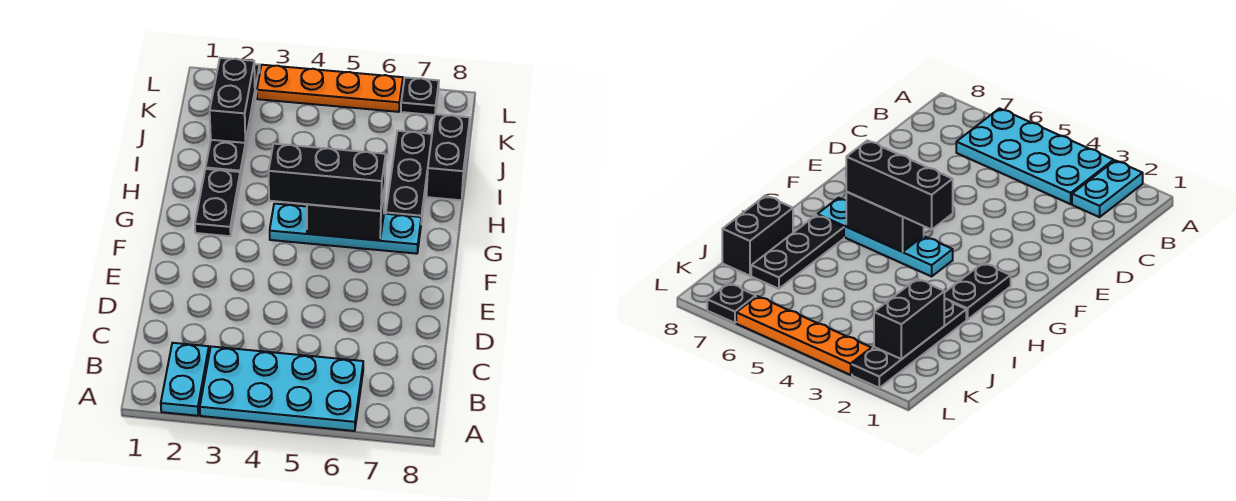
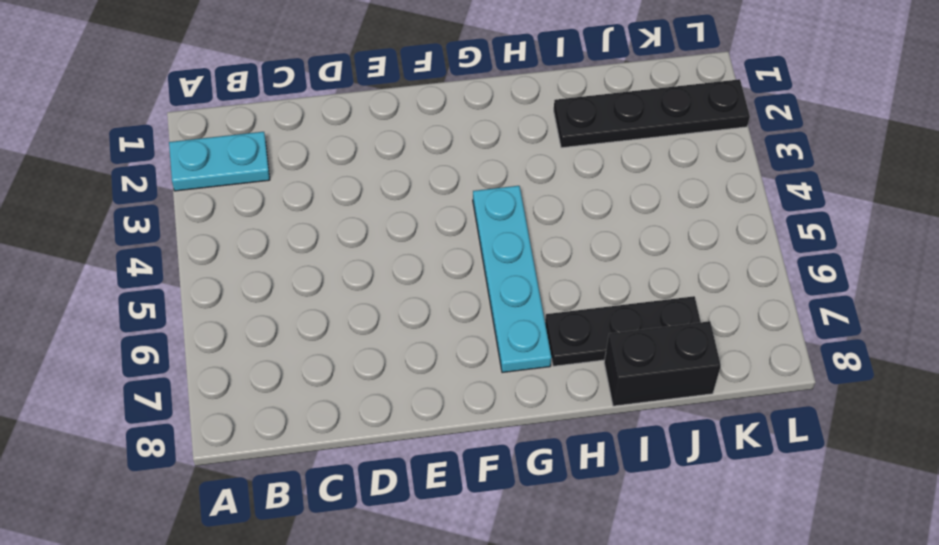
none -> cyan 2x4 plate [200,346,363,431]
none -> black 1x2 plate [195,169,240,236]
none -> orange 1x4 plate [257,65,403,112]

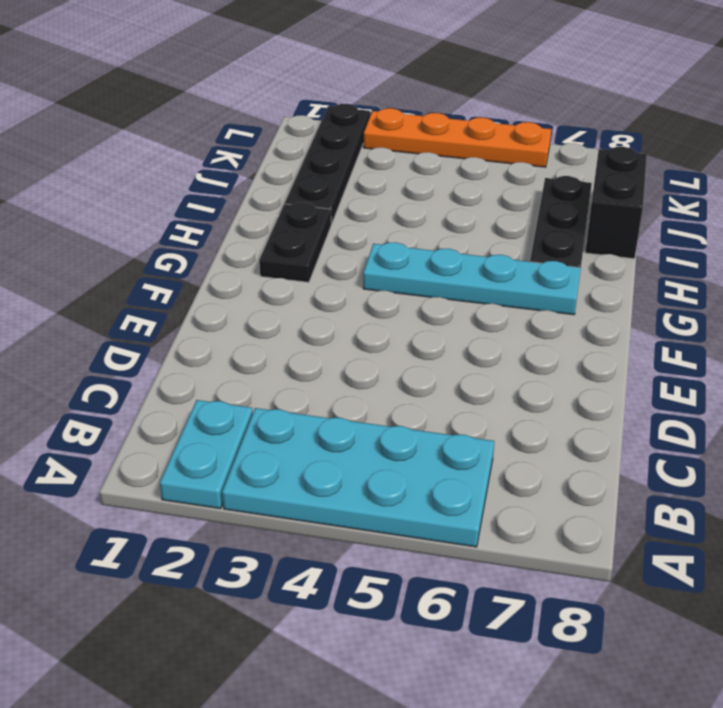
none -> black 1x1 plate [401,77,439,115]
none -> black 1x2 brick [307,187,385,240]
none -> black 1x2 brick [210,58,255,143]

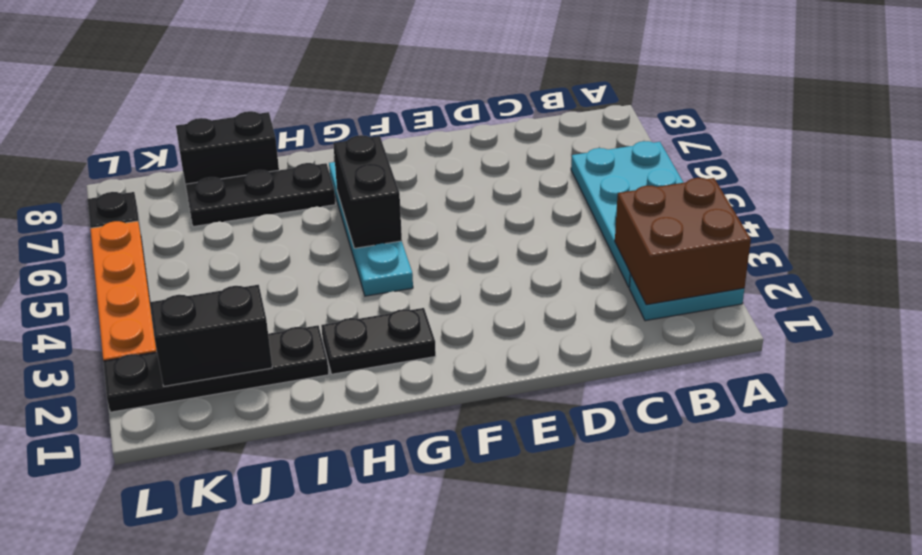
brown 2x2 brick [615,178,751,305] -> none
none -> black 1x3 brick [269,144,386,211]

